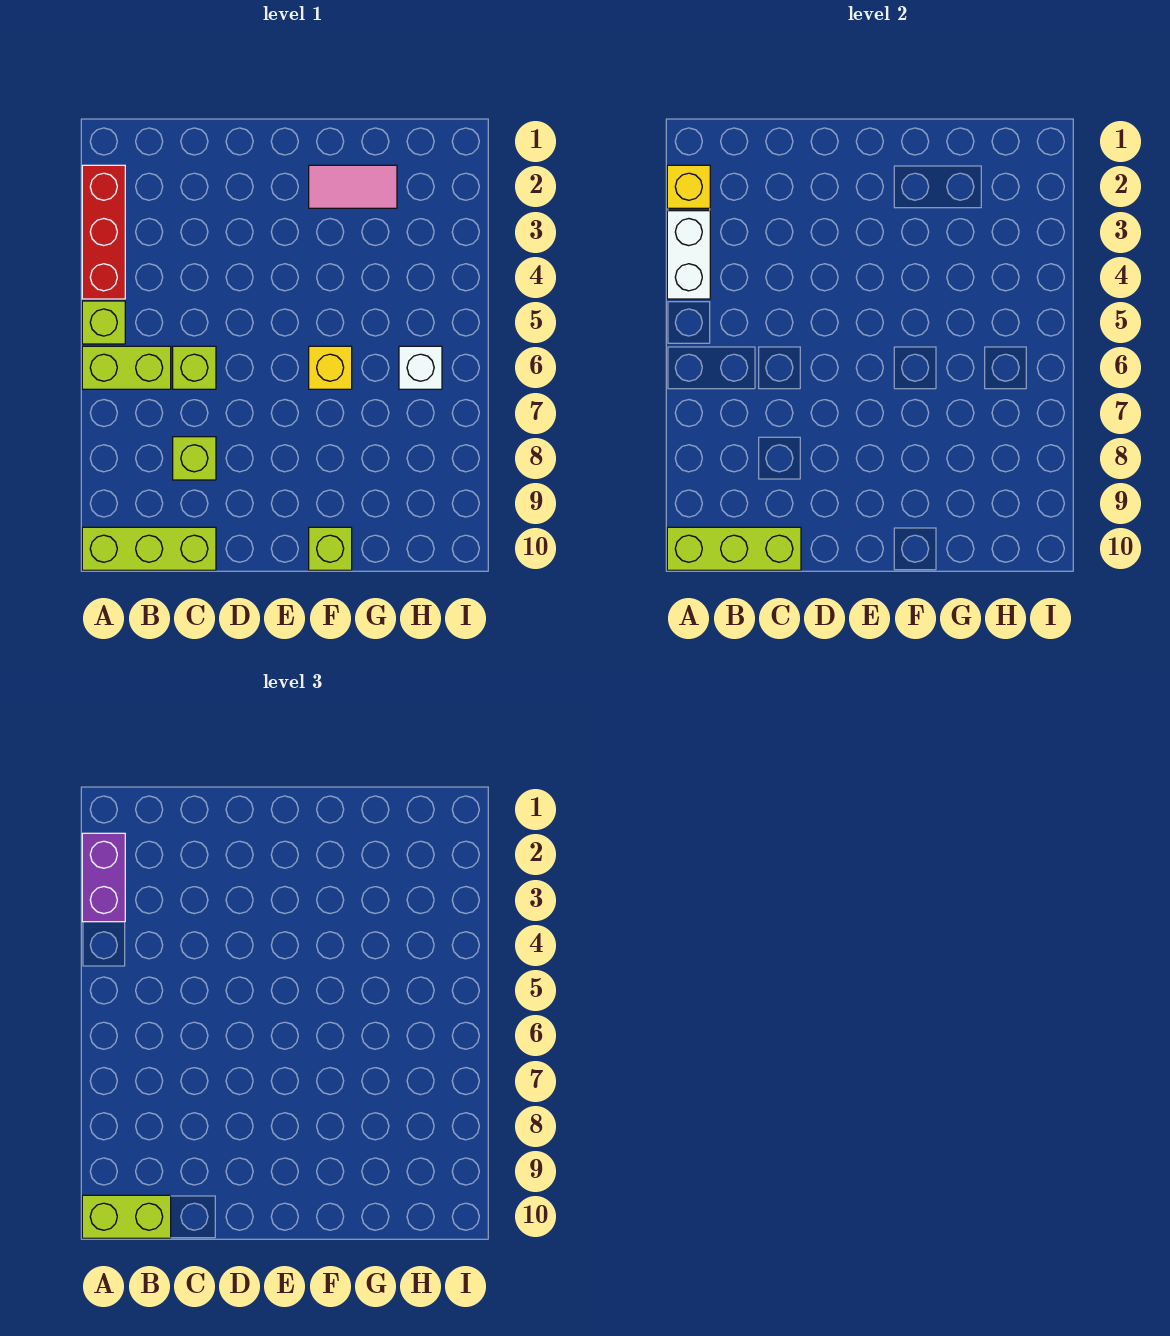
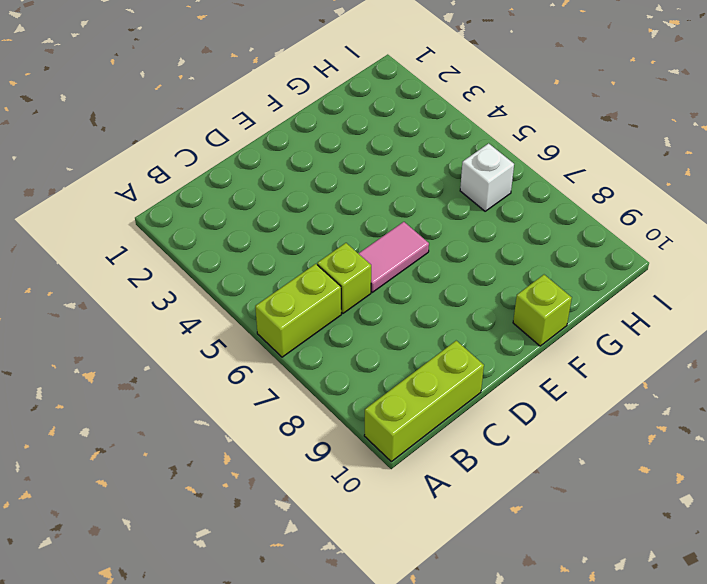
pink 1x2 tile [358,222,429,292] -> pink 1x2 tile moved to [309,165,397,208]
none -> red 1x3 brick [82,165,125,299]
none -> lime 1x1 brick [82,301,125,344]
none -> lime 1x1 brick [173,437,216,480]

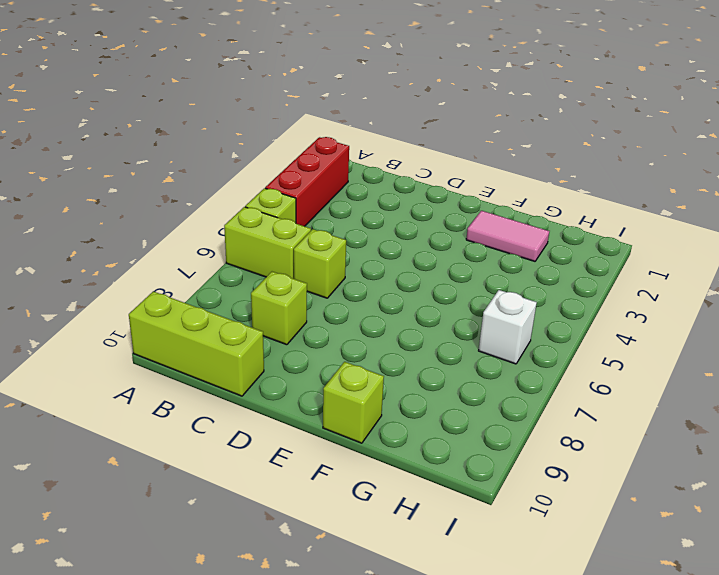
none -> yellow 1x1 brick [309,346,352,389]
none -> yellow 1x1 brick [667,165,710,208]
none -> white 1x2 brick [667,211,710,299]

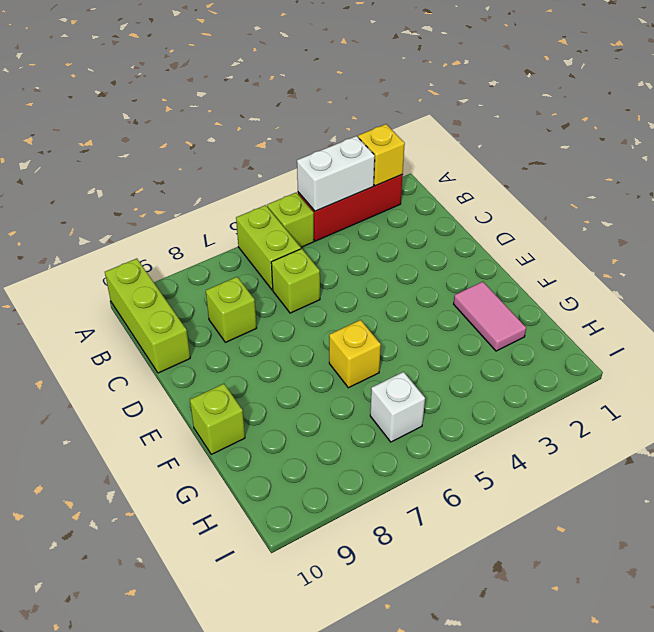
none -> lime 1x3 brick [667,527,801,570]
none -> purple 1x2 brick [82,833,125,922]
none -> lime 1x2 brick [82,1195,171,1238]

